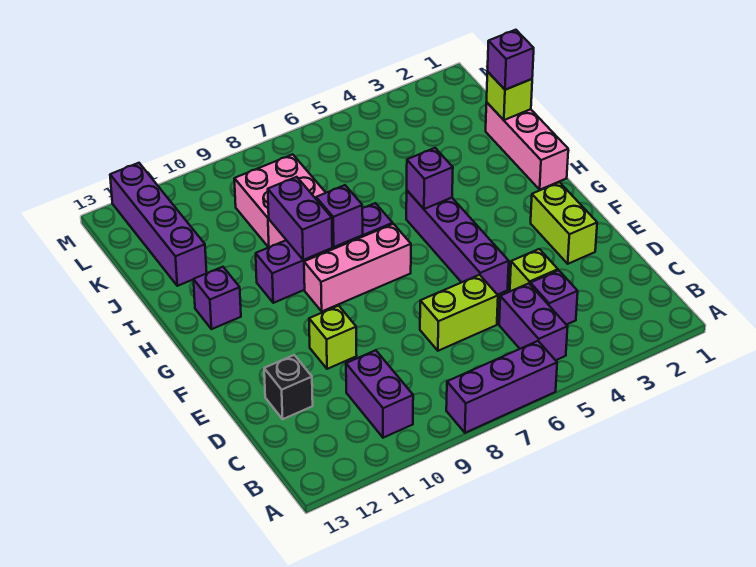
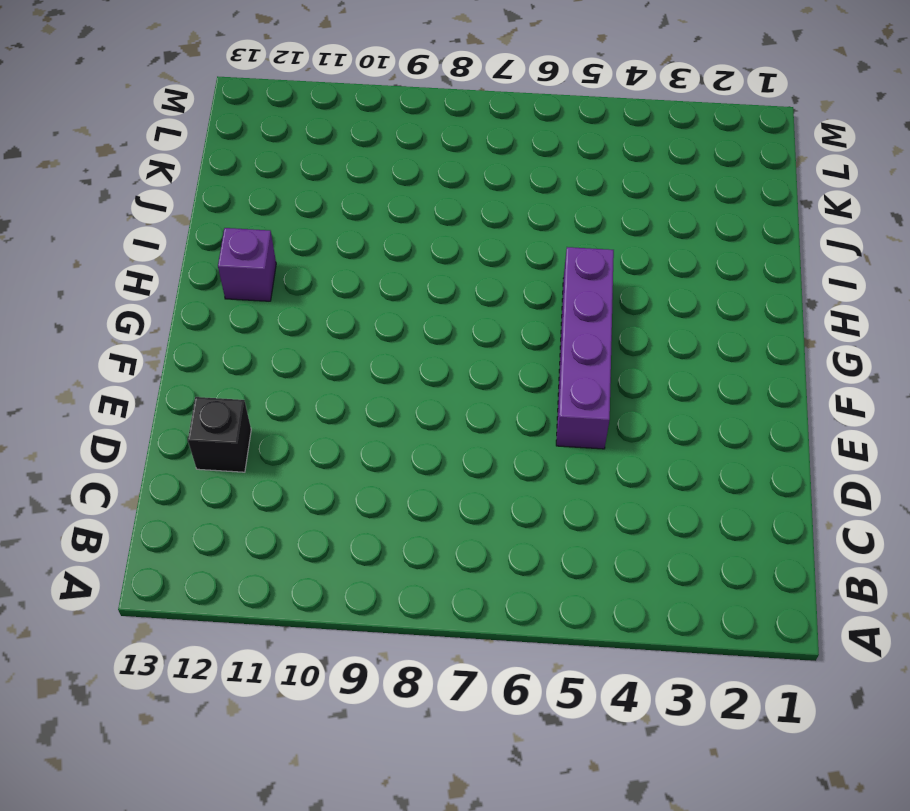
none -> purple 1x3 brick [446,341,557,433]
none -> purple 1x2 brick [499,283,568,360]
none -> purple 1x2 brick [346,350,413,438]

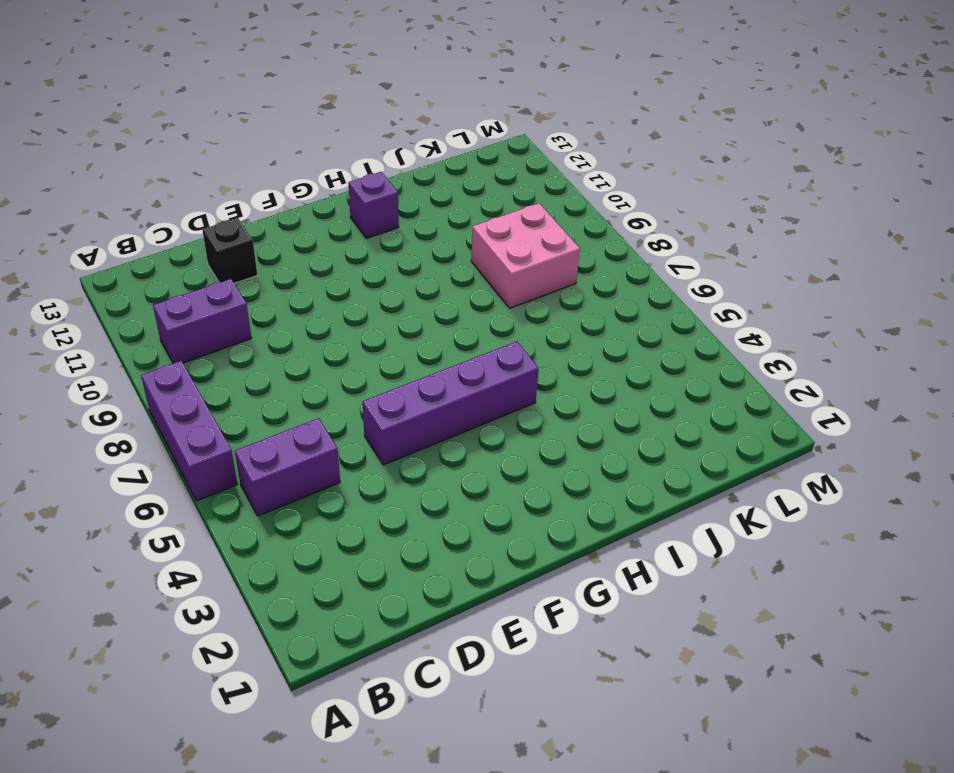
none -> purple 1x1 brick [530,270,578,325]
none -> lime 1x1 brick [510,249,558,291]
none -> lime 1x2 brick [420,275,498,351]

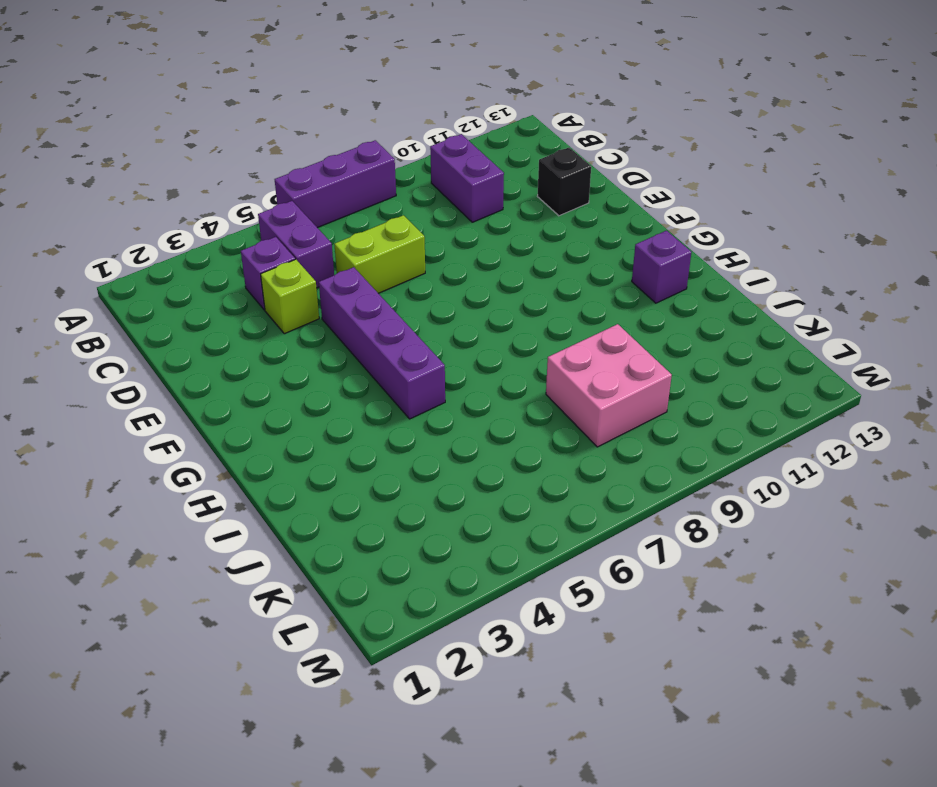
none -> lime 1x2 brick [531,182,597,264]
none -> lime 1x1 brick [309,306,357,369]
none -> pink 1x3 brick [304,224,411,311]

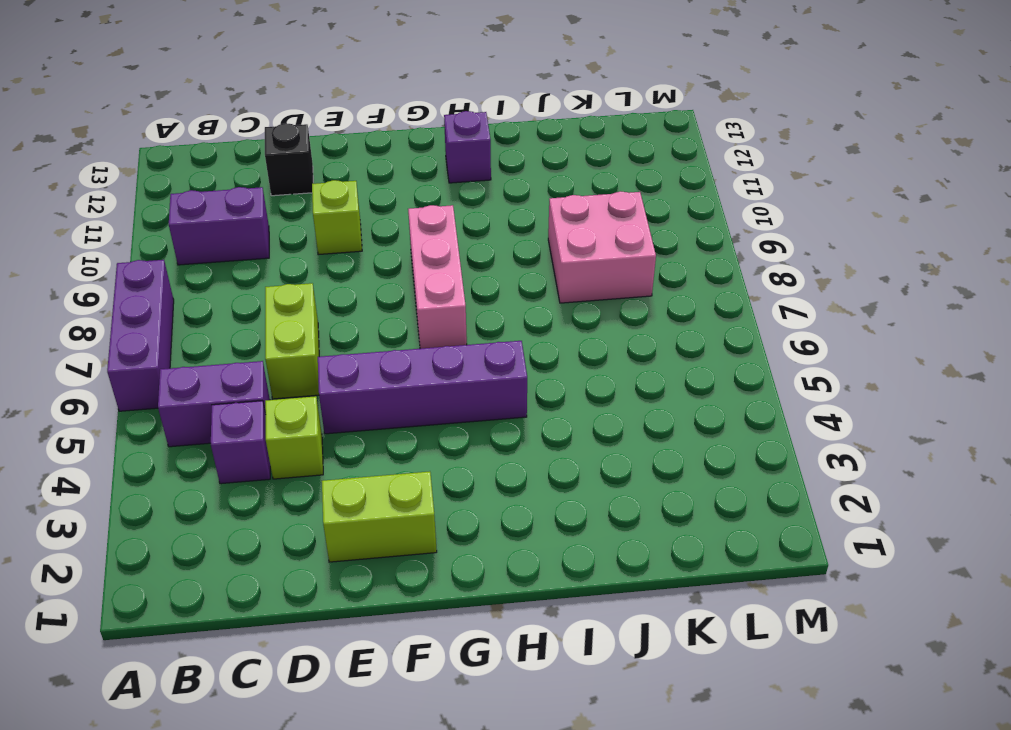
none -> pink 1x3 brick [486,102,568,190]
none -> purple 1x4 brick [256,203,393,303]
none -> purple 1x4 brick [110,163,207,286]

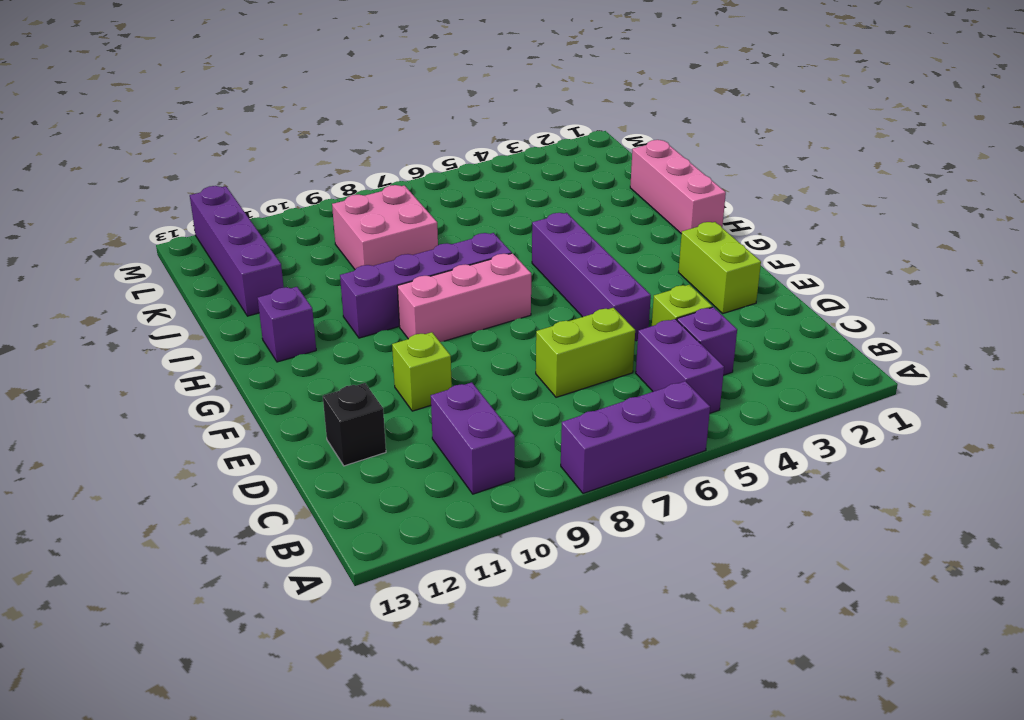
none -> purple 1x1 brick [407,148,453,209]
none -> purple 1x1 brick [316,185,363,247]
none -> purple 1x2 brick [268,177,332,260]

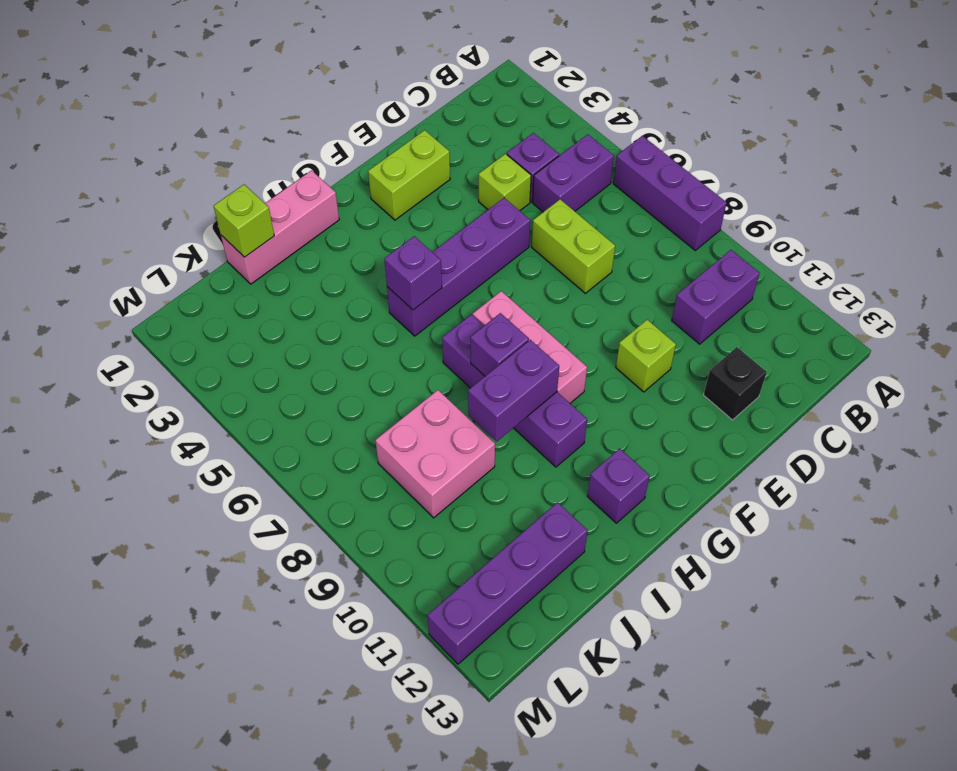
none -> purple 1x1 brick [488,30,534,90]

